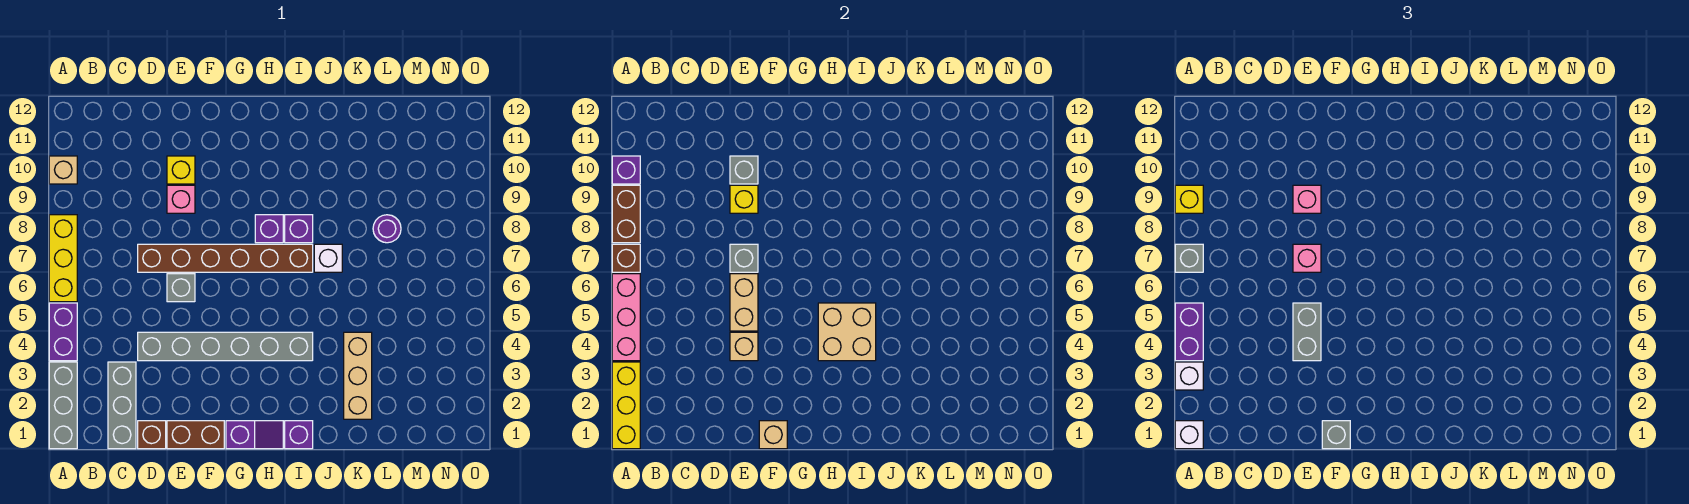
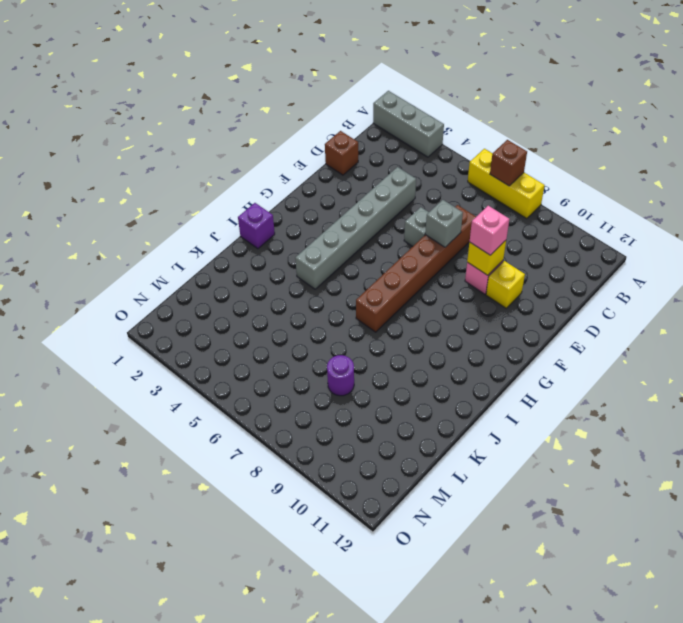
none -> purple 1x2 brick [49,303,77,361]
none -> tan 1x1 brick [49,156,77,184]
none -> grey 1x3 brick [108,362,136,449]
none -> brown 1x2 brick [167,421,224,449]

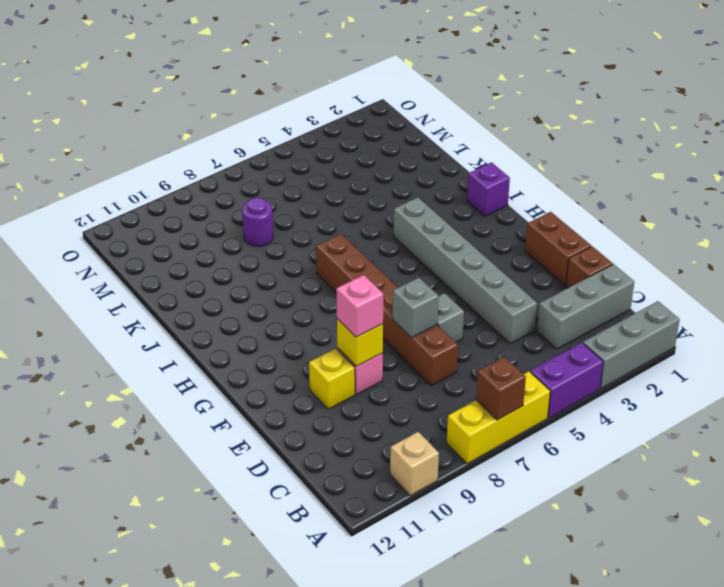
none -> purple 1x2 slope [226,421,283,449]
none -> purple 1x1 brick [255,215,283,243]
none -> purple 1x1 brick [285,215,313,243]
none -> white 1x1 brick [314,244,342,272]

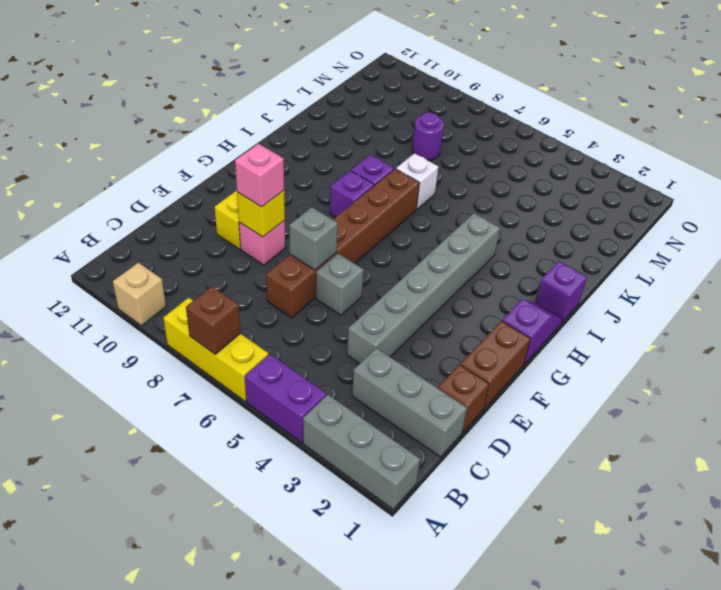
none -> tan 1x3 brick [344,332,372,419]
none -> yellow 1x3 brick [612,362,640,449]
none -> pink 1x3 brick [612,274,640,361]
none -> brown 1x2 brick [612,185,640,243]

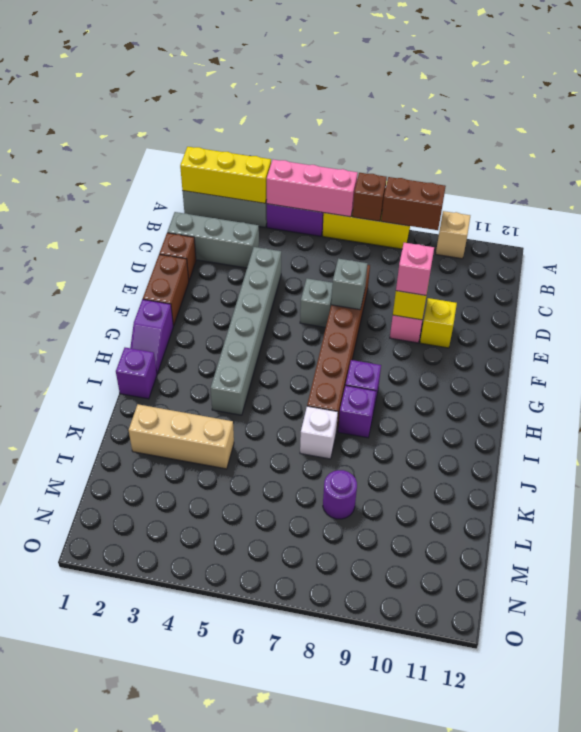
none -> purple 1x1 brick [612,156,640,184]
none -> tan 1x1 brick [730,332,758,361]
none -> tan 1x2 brick [730,274,758,331]
none -> grey 1x1 brick [730,156,758,184]

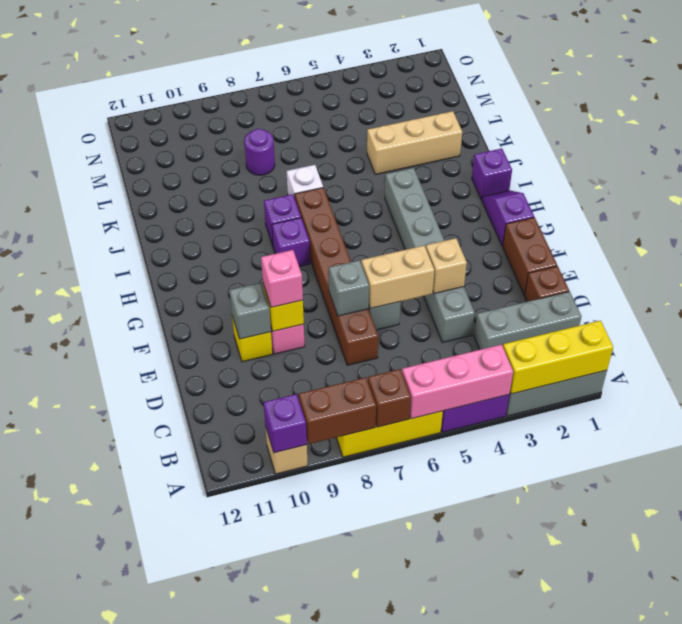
none -> tan 1x1 brick [759,421,787,449]
none -> tan 2x2 brick [818,303,876,361]
none -> white 1x1 brick [1175,421,1203,449]
none -> white 1x1 brick [1175,362,1203,390]

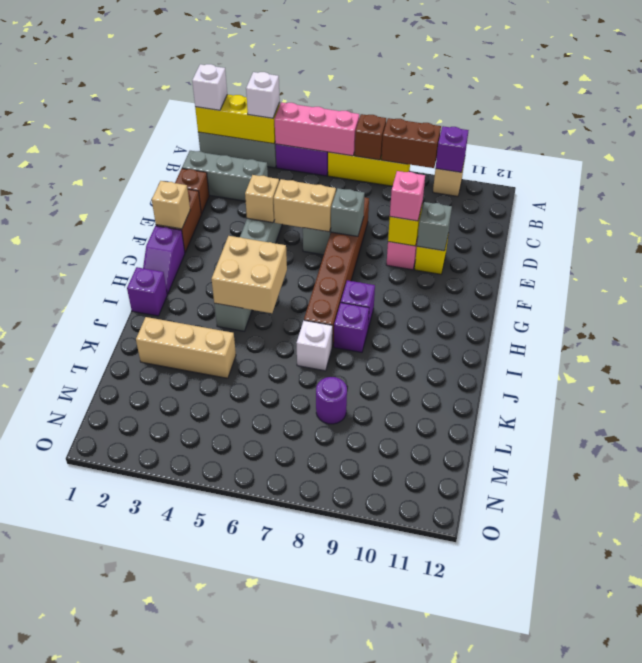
none -> purple 1x2 brick [1175,303,1203,361]
none -> grey 1x1 brick [1175,244,1203,272]
none -> yellow 1x1 brick [1175,185,1203,213]
none -> grey 1x2 brick [1293,303,1321,361]

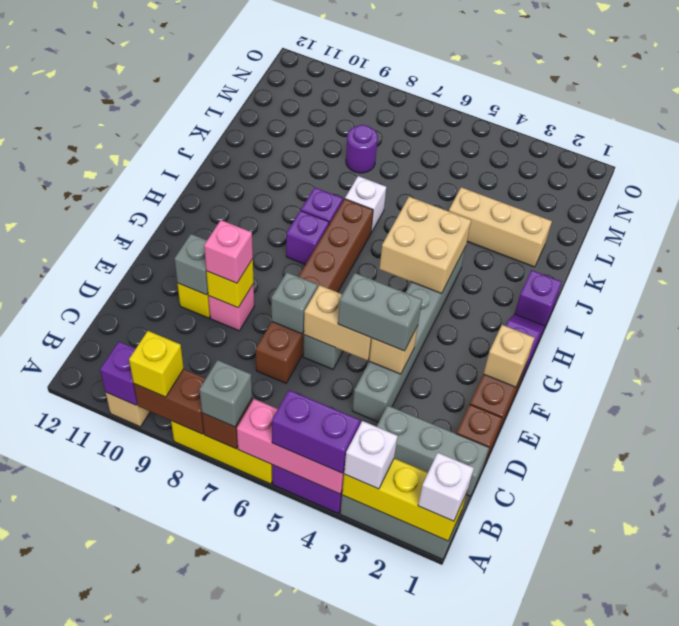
none -> pink 1x1 brick [1293,244,1321,272]
none -> grey 1x1 brick [1322,421,1350,449]

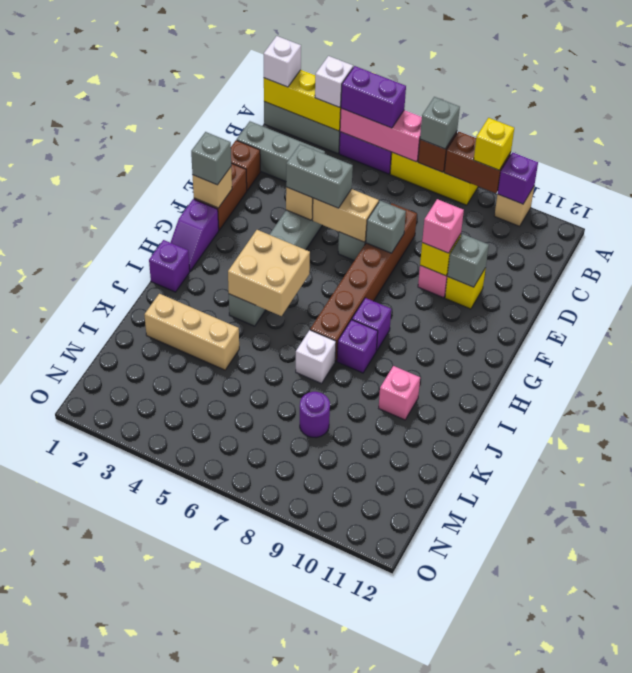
pink 1x1 brick [379,366,420,420] -> pink 1x1 brick moved to [1293,244,1321,272]

